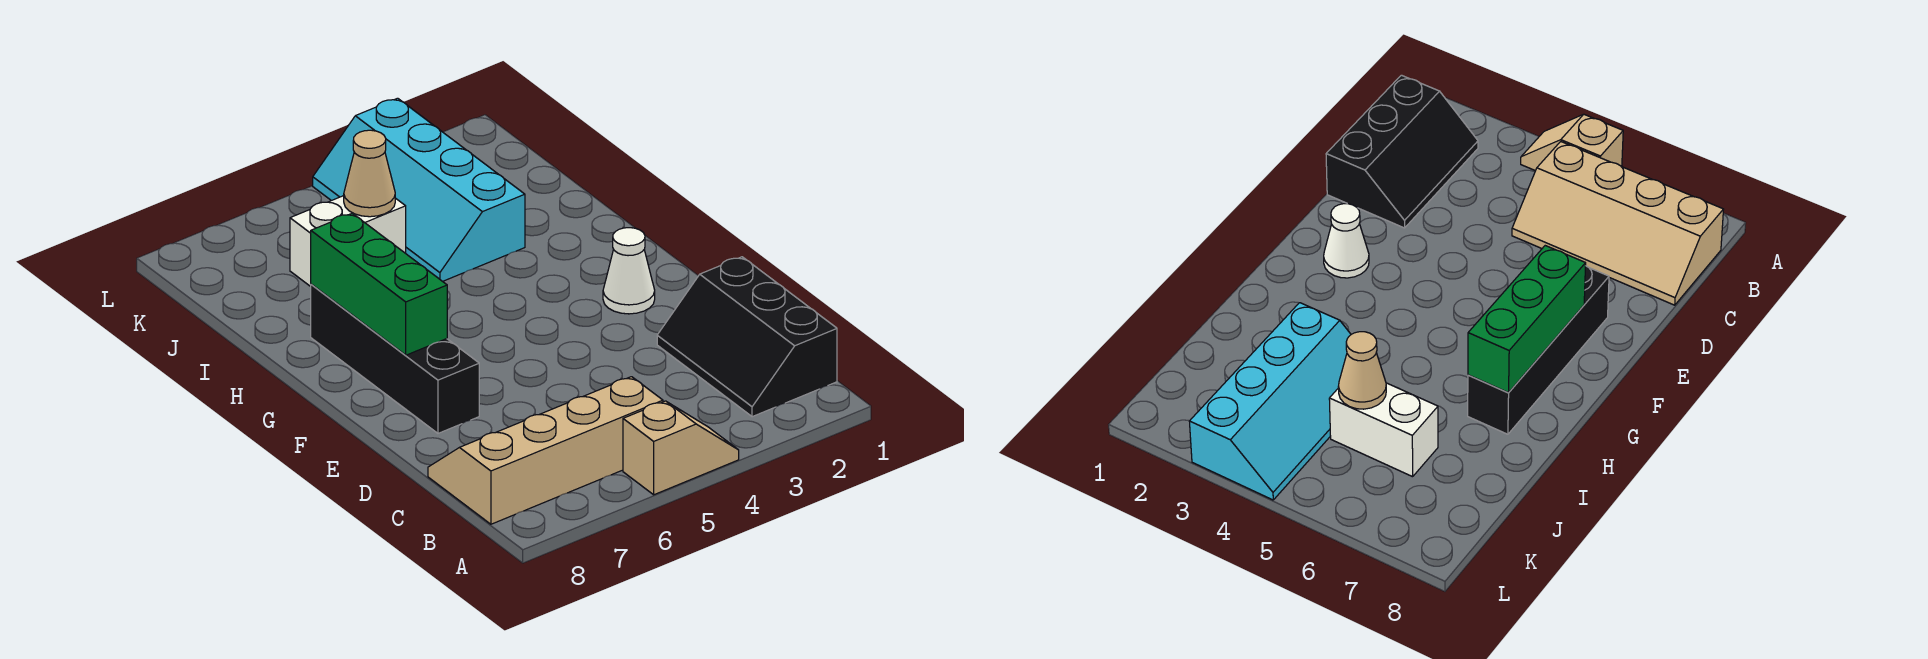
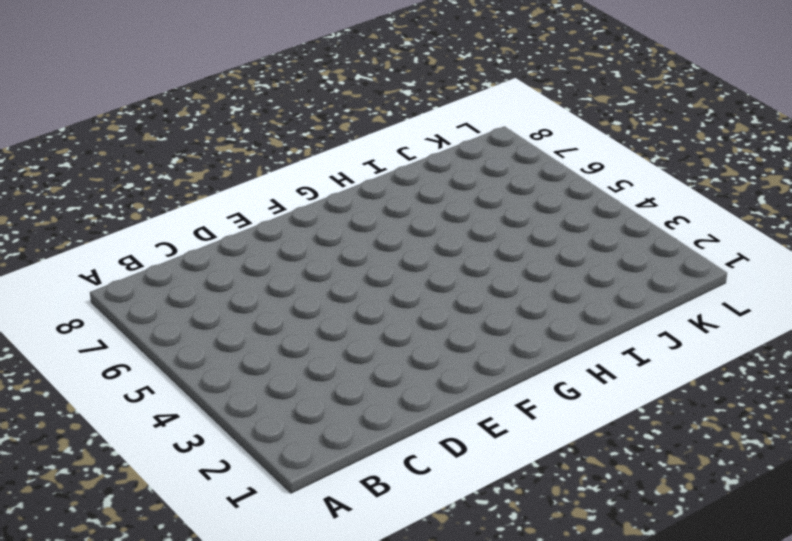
none -> tan 1x2 slope [623,401,739,495]
none -> black 2x3 slope [657,257,837,417]

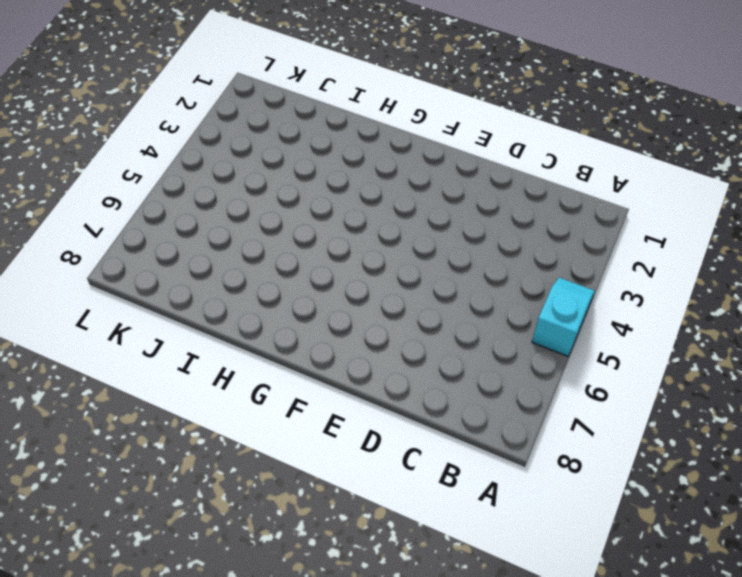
cyan 1x2 slope [532,277,595,356] -> tan 1x2 slope [623,401,739,495]
none -> black 2x3 slope [657,257,837,417]
none -> tan 2x4 slope [428,377,663,524]

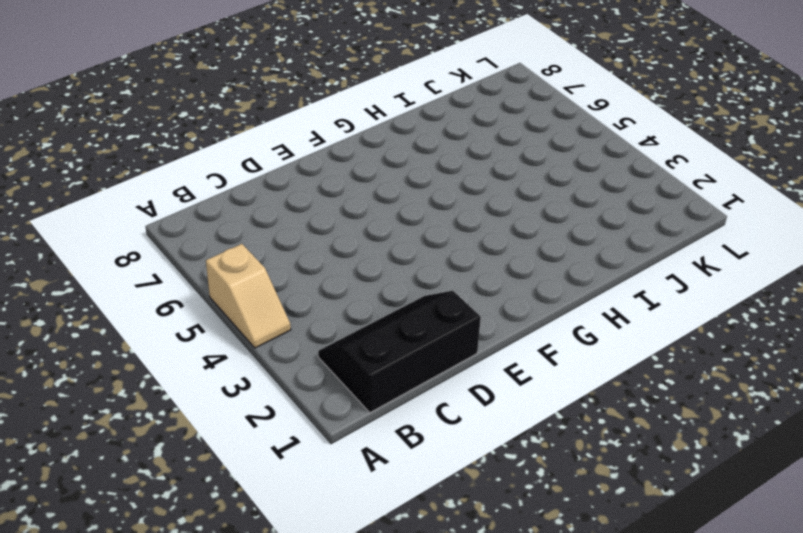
none -> tan 2x4 slope [428,377,663,524]
none -> black 1x4 brick [311,284,479,433]

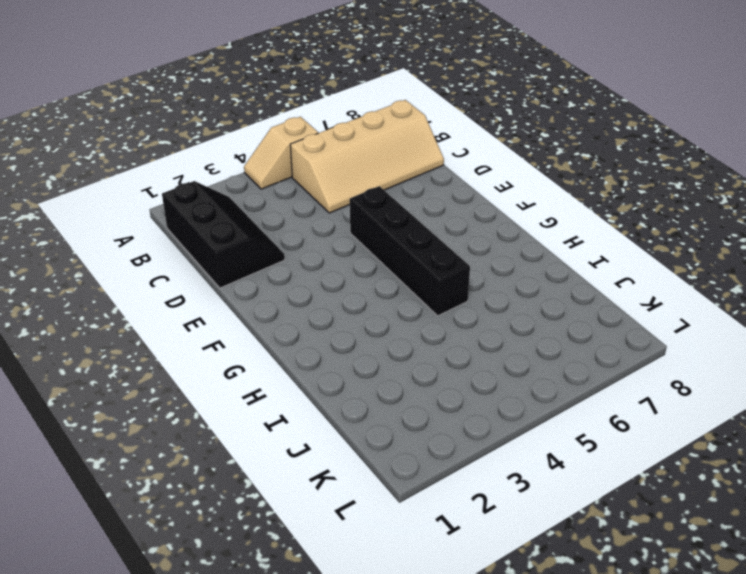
black 1x4 brick [350,186,470,316] -> black 1x4 brick moved to [311,284,479,433]
none -> white 1x1 cone [603,228,655,314]
none -> cyan 2x4 slope [313,98,525,281]

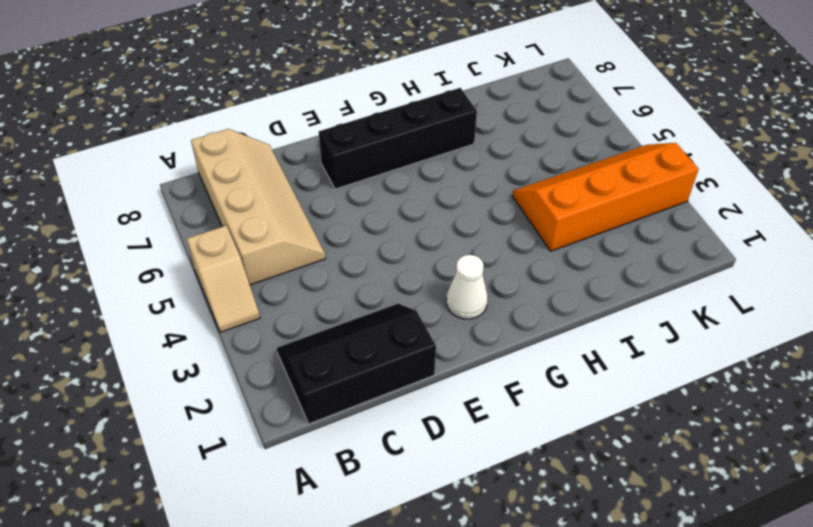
orange 2x4 slope [513,143,699,251] -> cyan 2x4 slope [313,98,525,281]
none -> white 1x2 brick [290,196,406,287]
none -> green 1x3 brick [311,213,447,355]

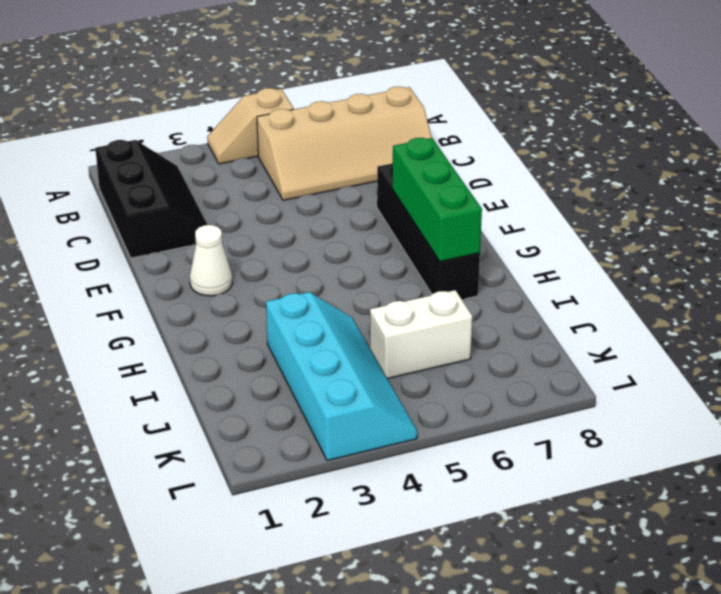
none -> tan 1x1 cone [344,130,395,217]

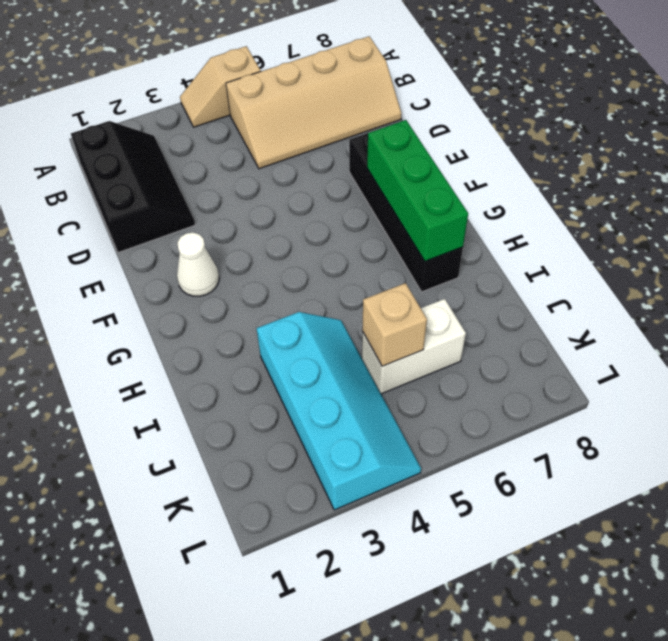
tan 1x1 brick [362,283,427,366] -> tan 1x1 cone [344,130,395,217]

